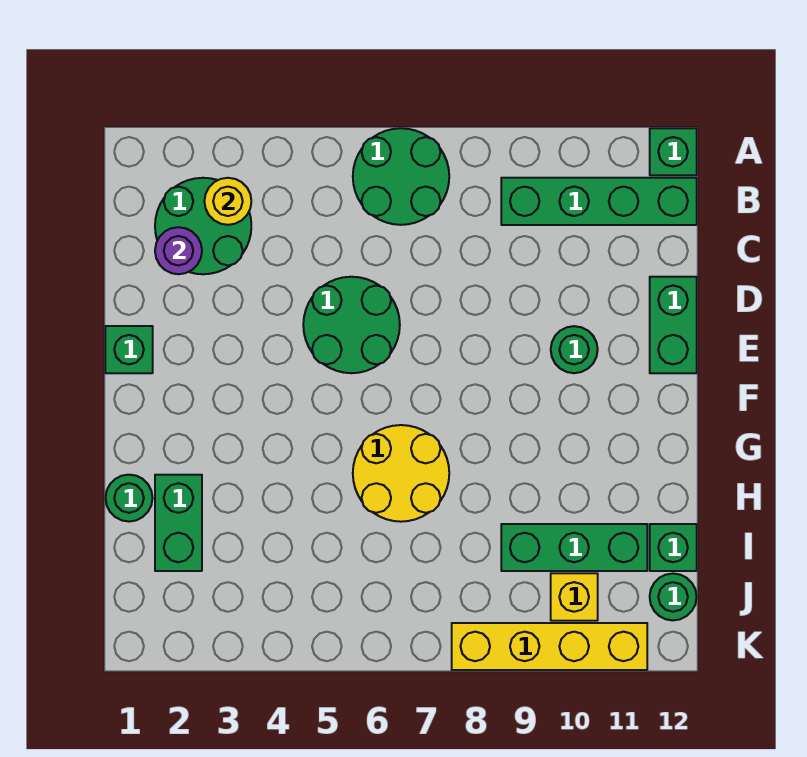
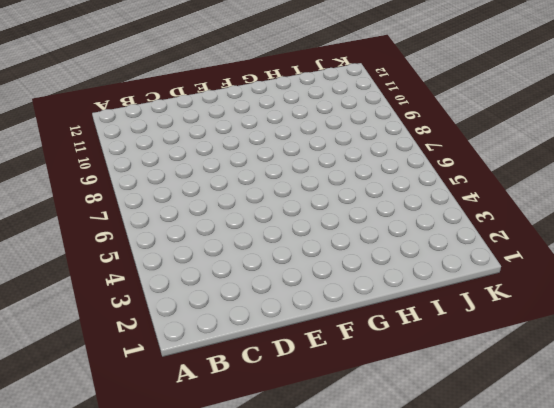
none -> green 2x2 round brick [353,128,449,225]
none -> green 1x1 brick [650,128,697,175]
none -> green 2x2 round brick [155,178,251,274]

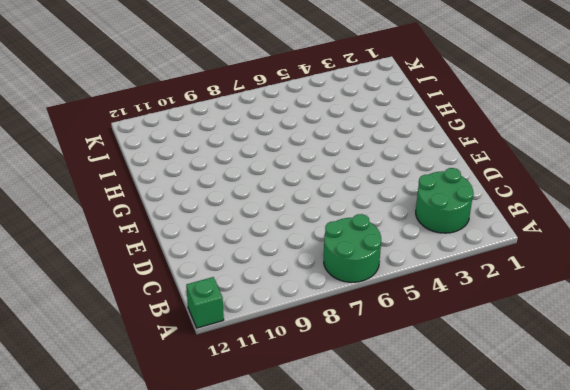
none -> green 1x4 brick [501,178,697,225]
none -> green 2x2 round brick [303,277,400,373]
none -> green 1x2 brick [650,277,697,373]

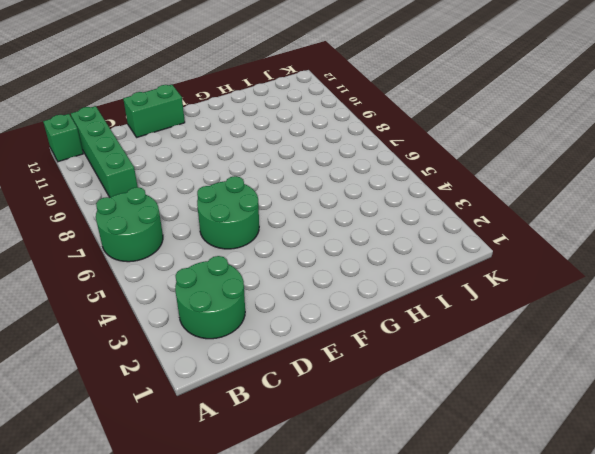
none -> green 1x1 brick [105,326,153,373]
none -> green 1x1 round brick [551,326,598,373]
none -> yellow 2x2 round brick [353,425,449,522]

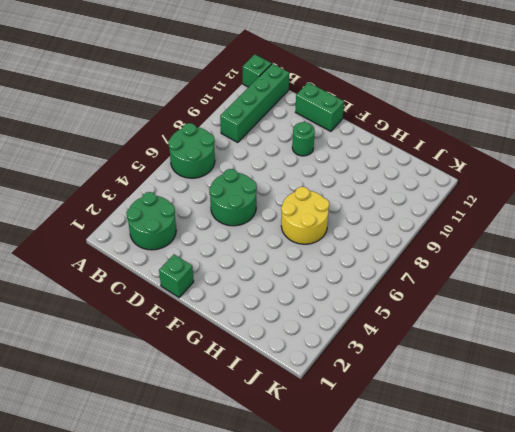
none -> green 1x1 round brick [106,475,153,522]
none -> green 1x2 brick [155,475,202,571]
none -> green 1x3 brick [501,524,647,571]

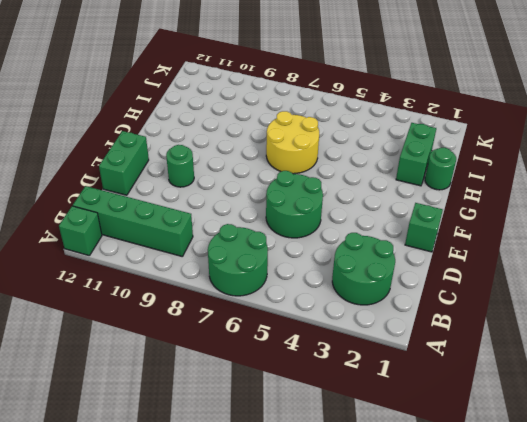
none -> green 1x3 brick [501,524,647,571]
none -> green 1x1 brick [650,524,697,571]
none -> yellow 1x1 brick [551,573,598,621]

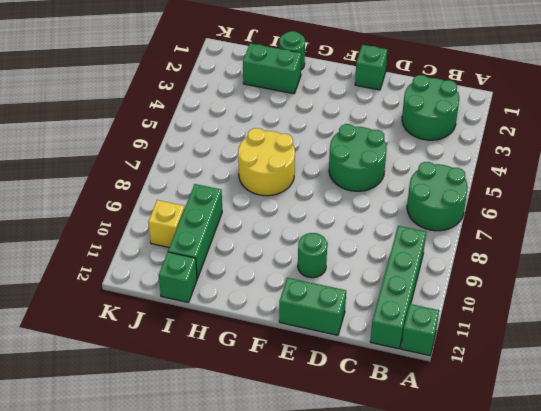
none -> green 1x1 round brick [650,574,697,620]
none -> yellow 1x4 brick [452,623,647,670]
none -> yellow 1x1 round brick [204,178,251,225]

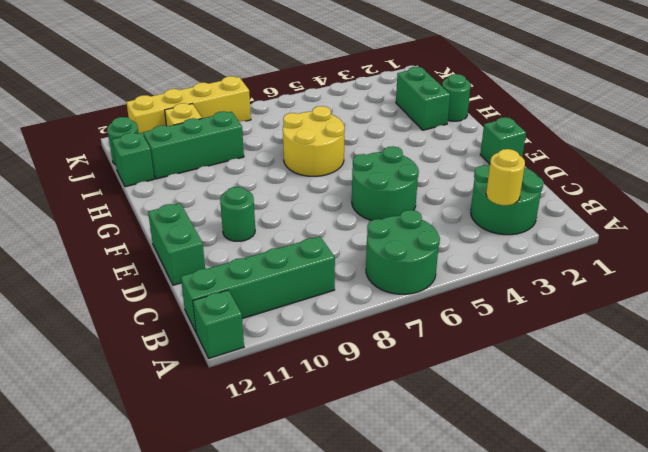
none -> purple 1x1 round brick [155,227,202,274]

